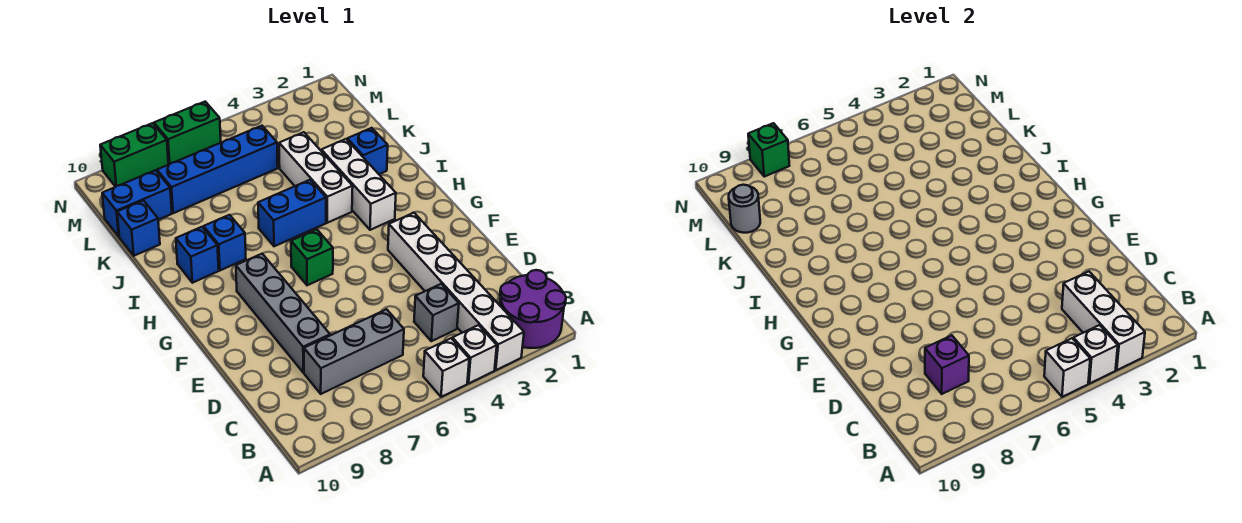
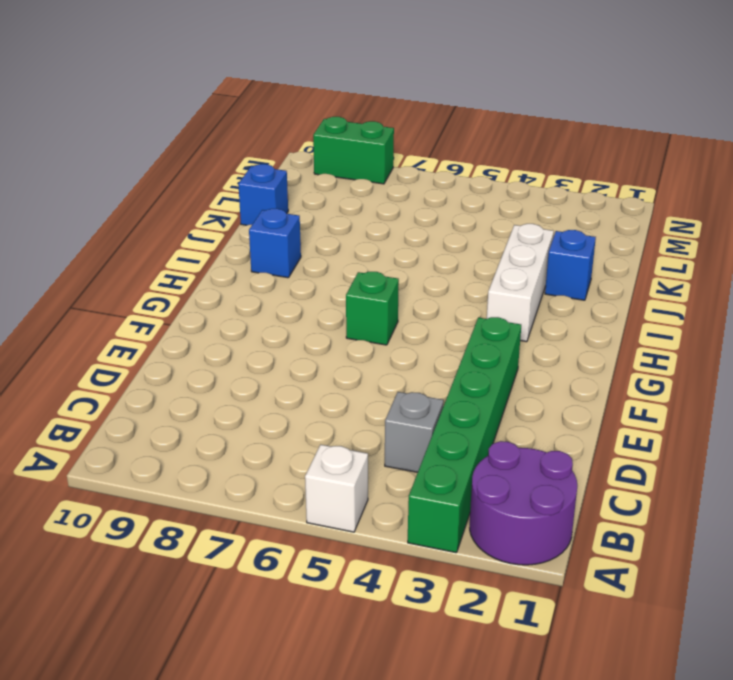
green 1x6 brick [408,317,521,553] -> white 1x6 brick [388,213,524,370]
none -> white 1x1 brick [452,325,497,383]
none -> grey 1x3 brick [304,309,404,394]
none -> grey 1x4 brick [236,254,330,372]

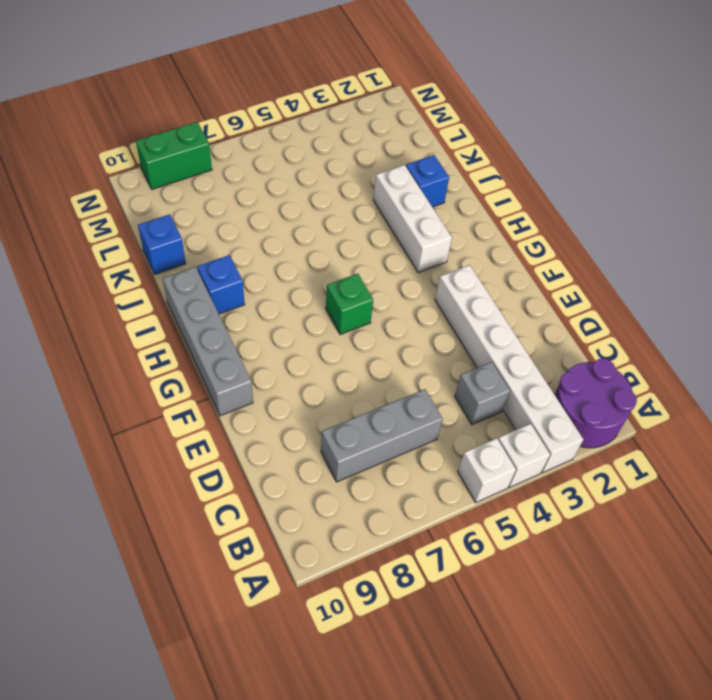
grey 1x4 brick [163,267,253,416] -> grey 1x4 brick moved to [236,254,330,372]
none -> white 1x3 brick [279,132,353,223]
none -> blue 1x2 brick [258,180,326,246]
none -> blue 1x1 brick [203,215,246,270]

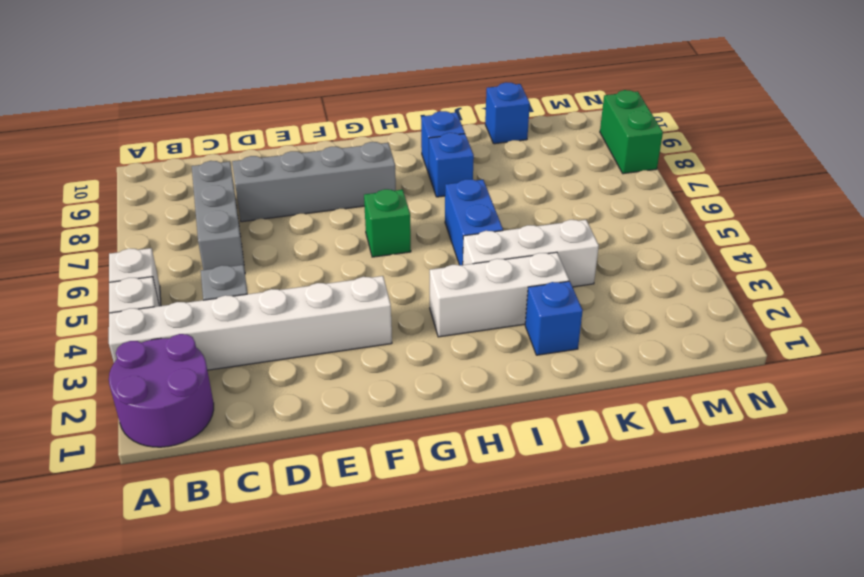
none -> blue 1x4 brick [157,126,278,213]
none -> blue 1x2 brick [102,170,172,236]
none -> green 1x2 brick [154,102,221,164]

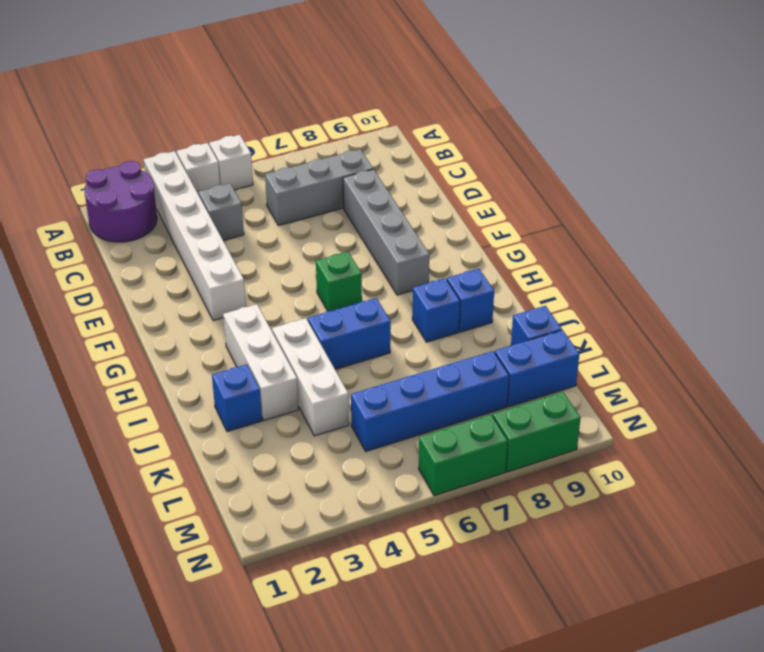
none -> white 1x3 brick [1062,272,1145,370]
none -> white 1x1 brick [1073,325,1118,383]
none -> white 1x1 brick [1044,338,1090,397]

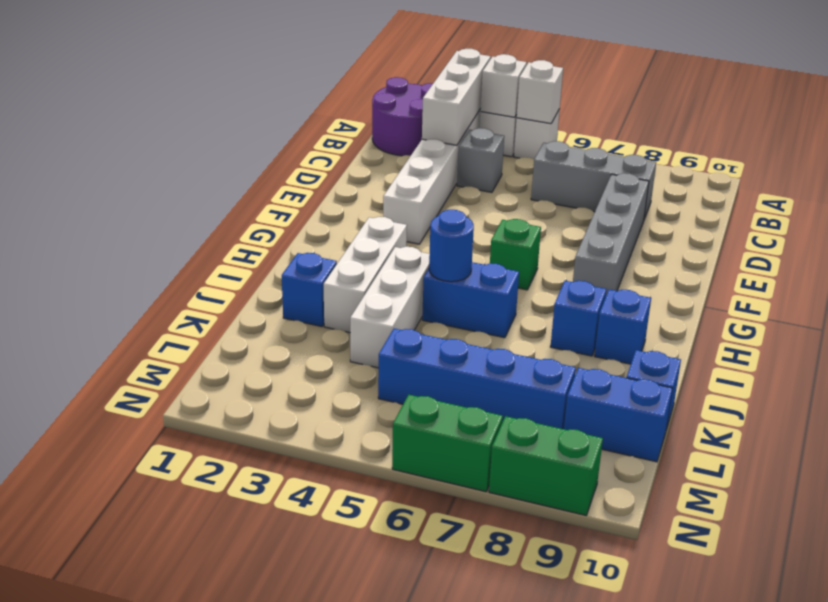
blue 1x1 round brick [429,210,474,282] -> none
none -> purple 1x1 brick [925,335,969,394]
none -> grey 1x1 round brick [729,185,760,233]
none -> green 1x1 brick [748,123,789,177]

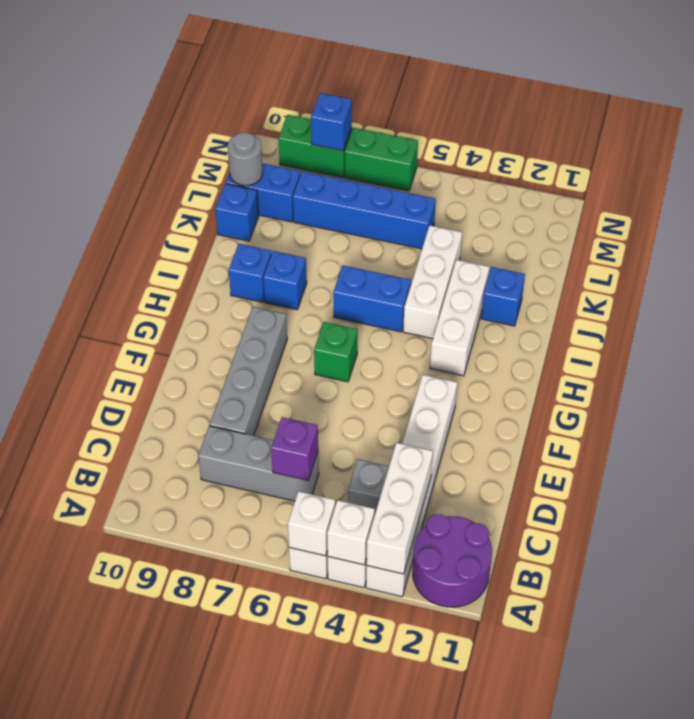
purple 1x1 brick [271,417,318,480] -> purple 1x1 brick moved to [925,335,969,394]
blue 1x1 brick [311,93,352,151] -> green 1x1 brick [748,123,789,177]

